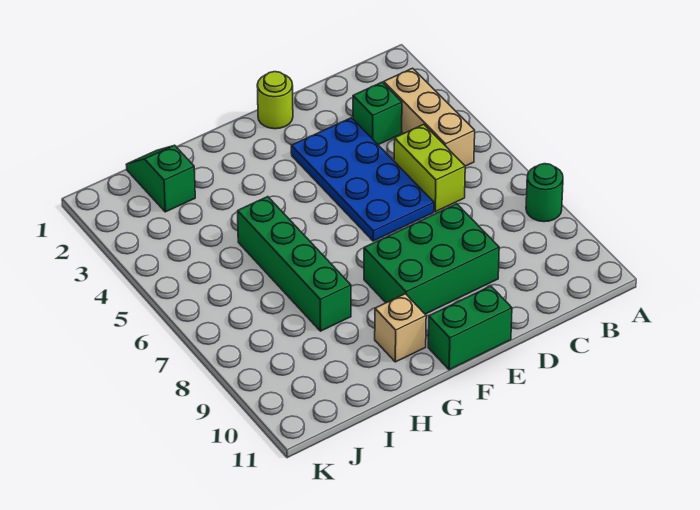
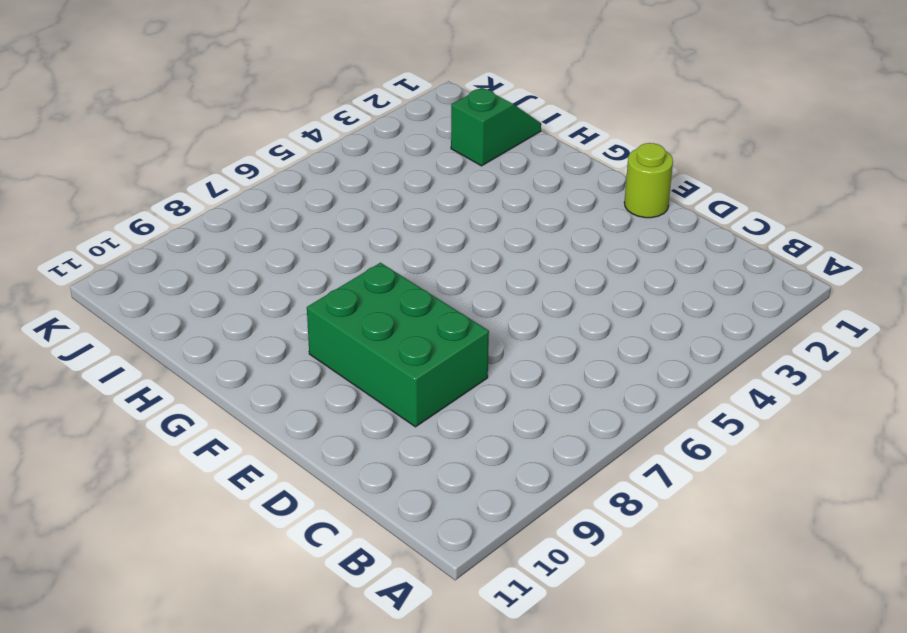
none -> green 1x1 round brick [526,164,563,222]
none -> tan 1x3 brick [384,68,475,166]

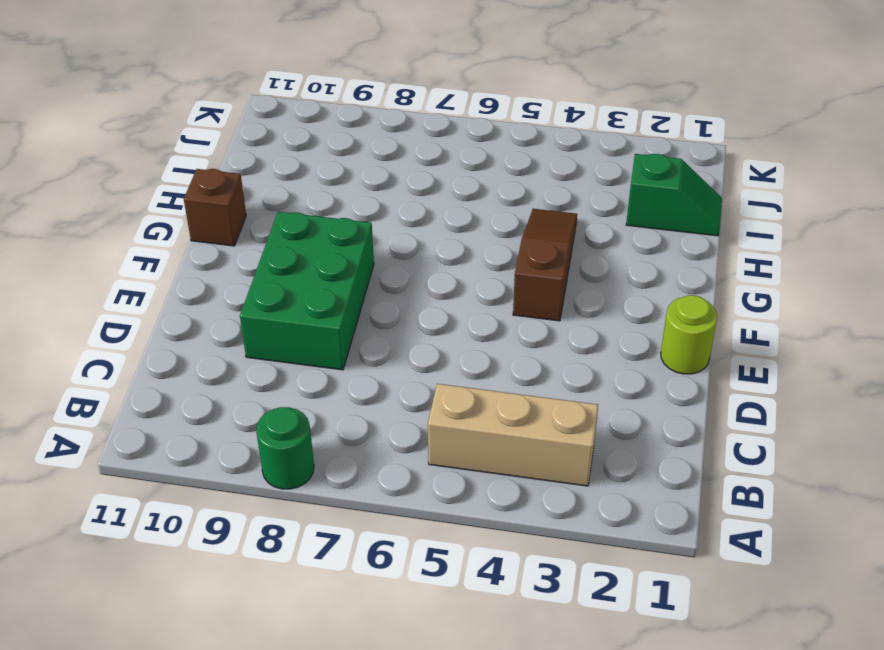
brown 1x3 slope [513,209,577,321] -> none
brown 1x1 brick [184,169,246,246] -> none
none -> green 1x1 brick [353,82,402,145]
none -> lime 1x2 brick [394,124,465,212]

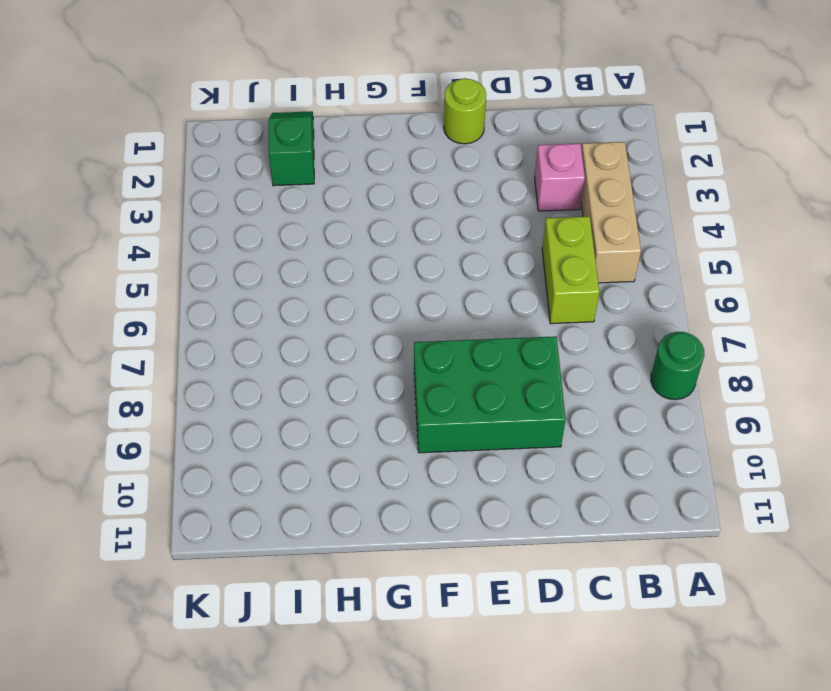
pink 1x1 brick [535,144,585,211] -> green 1x1 brick [353,82,402,145]
none -> blue 2x4 plate [291,118,434,241]
none -> green 1x2 brick [428,286,512,370]

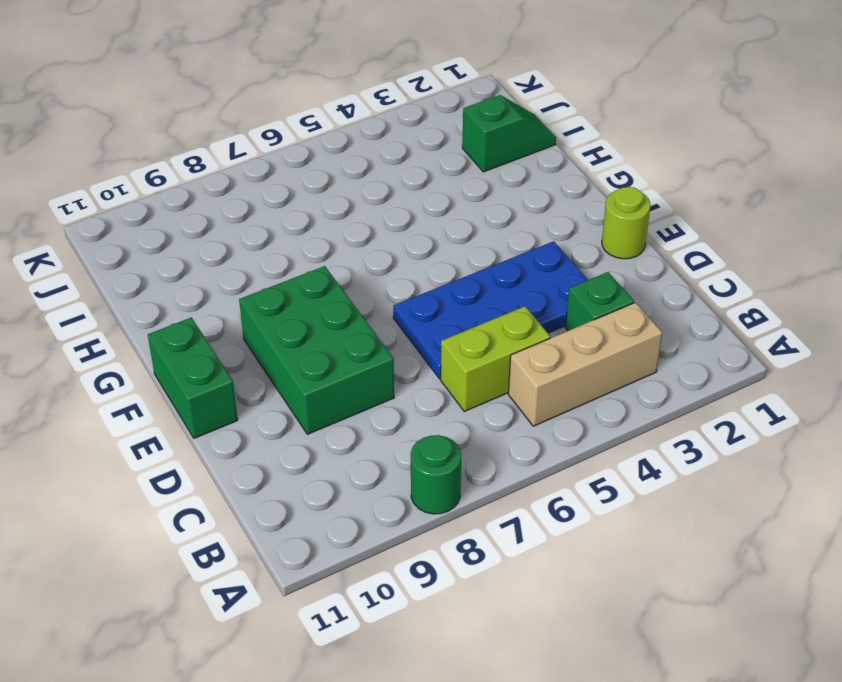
none -> tan 1x1 brick [375,294,426,362]
none -> green 1x4 brick [238,197,351,331]

